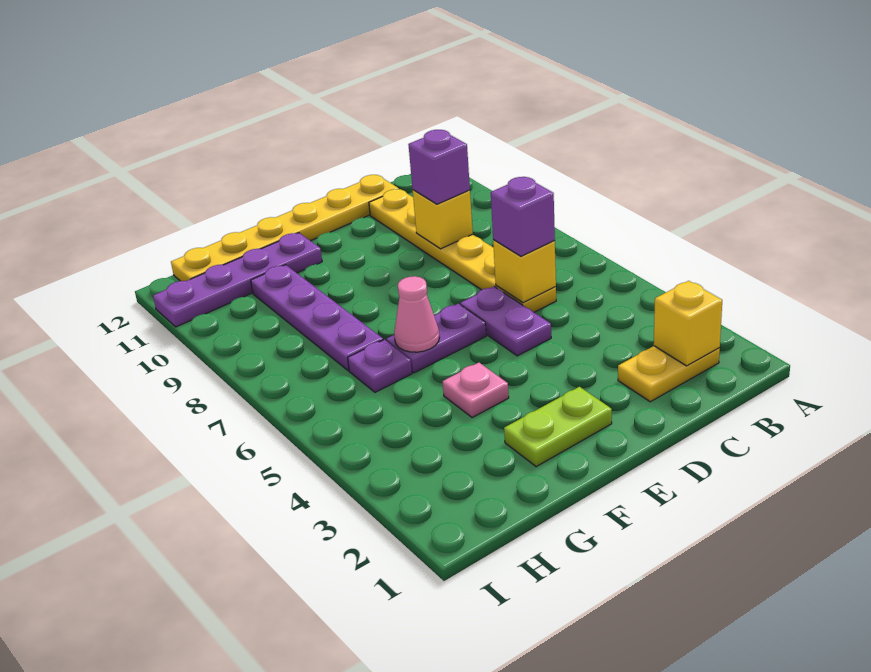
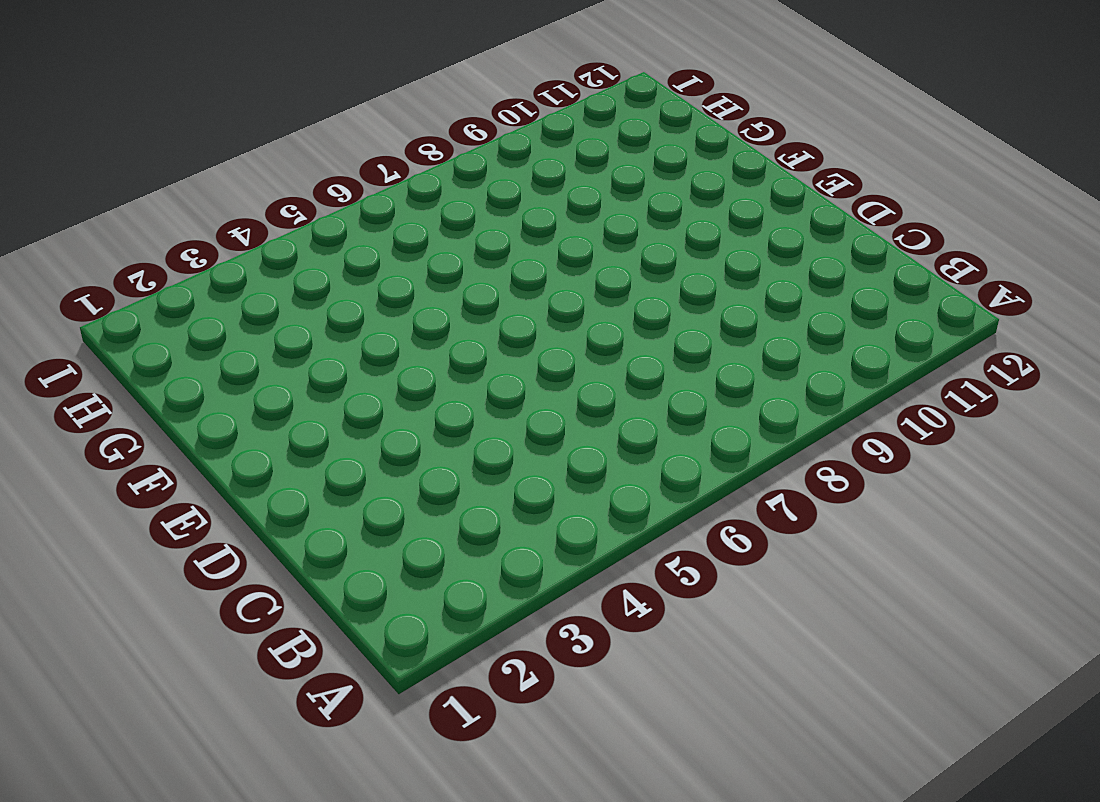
none -> yellow 1x2 plate [618,346,720,402]
none -> yellow 1x6 plate [369,189,556,312]
none -> yellow 1x6 plate [171,175,399,281]

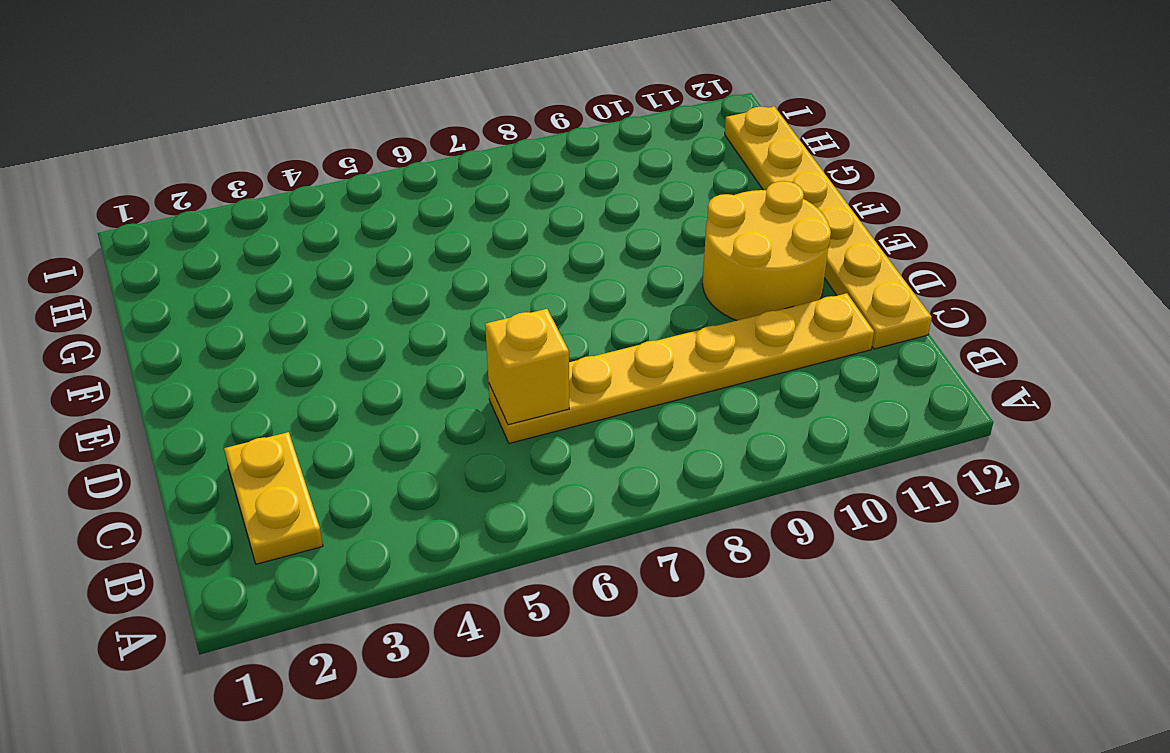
yellow 2x2 round brick [703,181,831,320] -> none
none -> purple 1x2 plate [460,287,551,356]
none -> lime 1x2 plate [504,387,612,467]
none -> purple 1x2 plate [386,304,486,373]

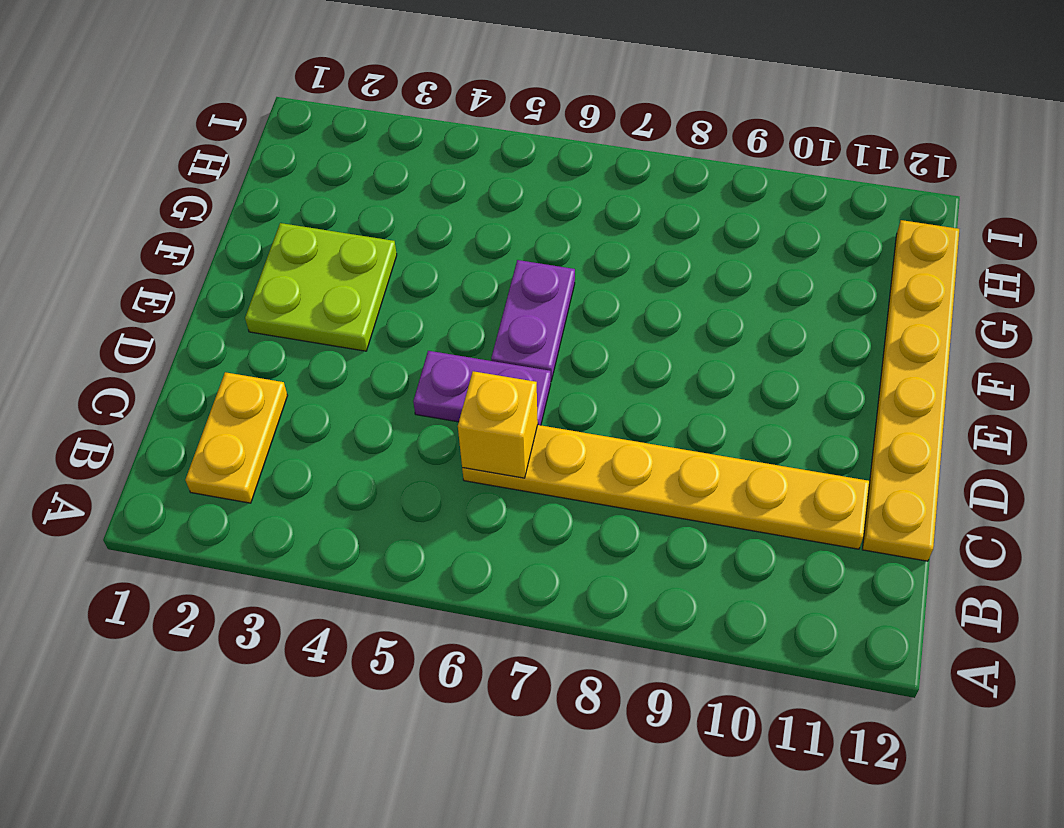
lime 2x2 plate [245,223,397,351] -> lime 1x2 plate [504,387,612,467]
none -> pink 1x1 plate [443,363,509,418]
none -> purple 1x4 plate [153,233,322,327]
none -> purple 1x1 plate [348,340,412,392]

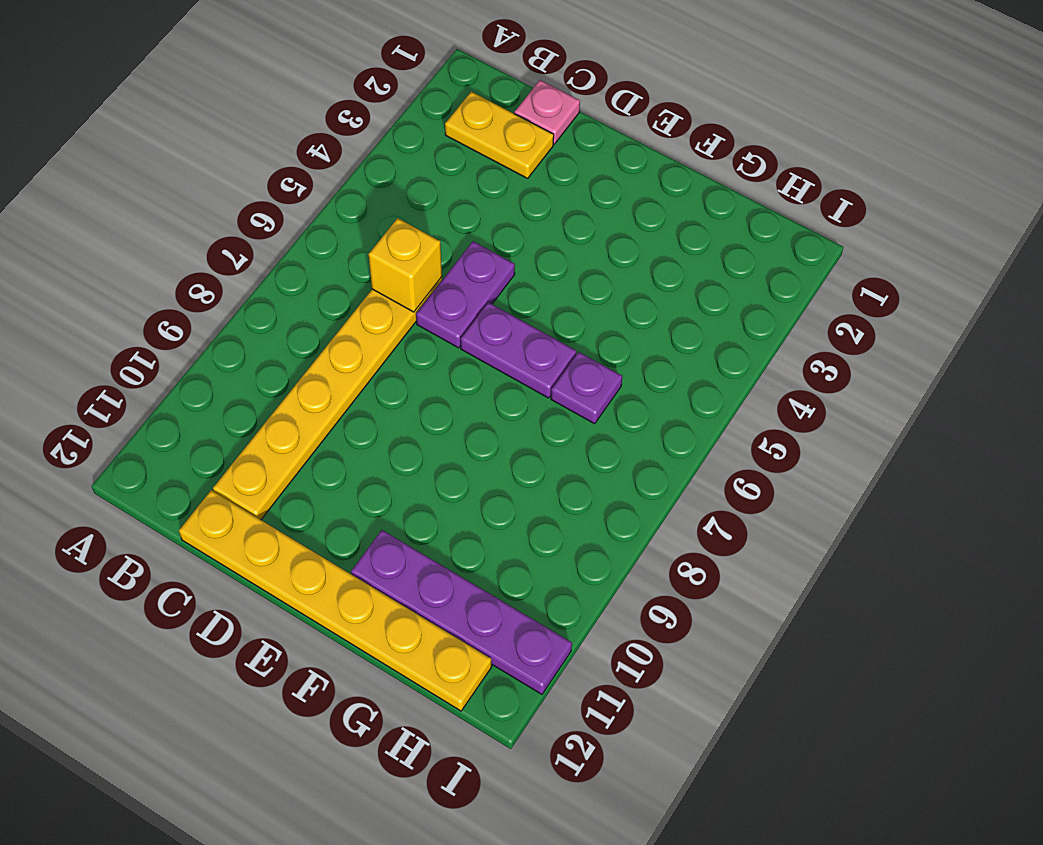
pink 1x1 plate [514,80,580,144] -> pink 1x1 plate moved to [443,363,509,418]
none -> lime 1x2 plate [504,387,612,467]
none -> purple 1x4 plate [251,265,383,371]
none -> yellow 1x1 brick [654,281,722,366]

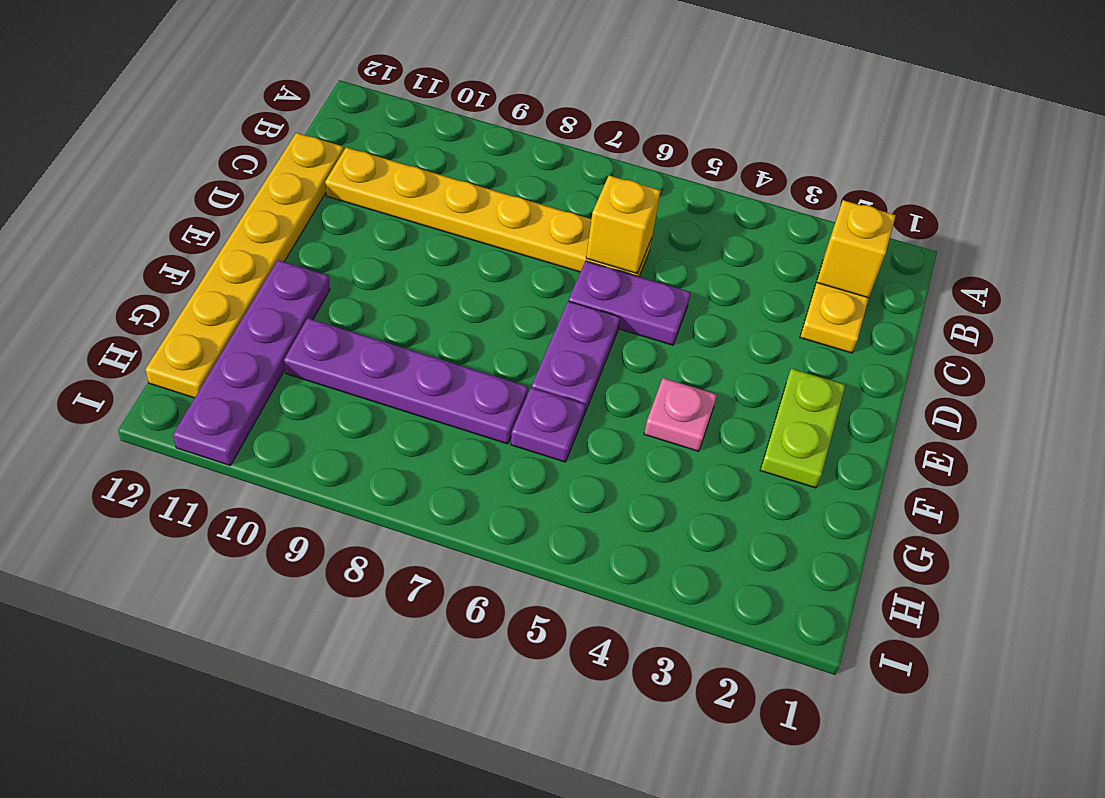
none -> yellow 1x1 brick [413,190,473,249]
none -> pink 1x1 cone [394,276,439,352]
none -> purple 1x1 brick [491,177,555,256]

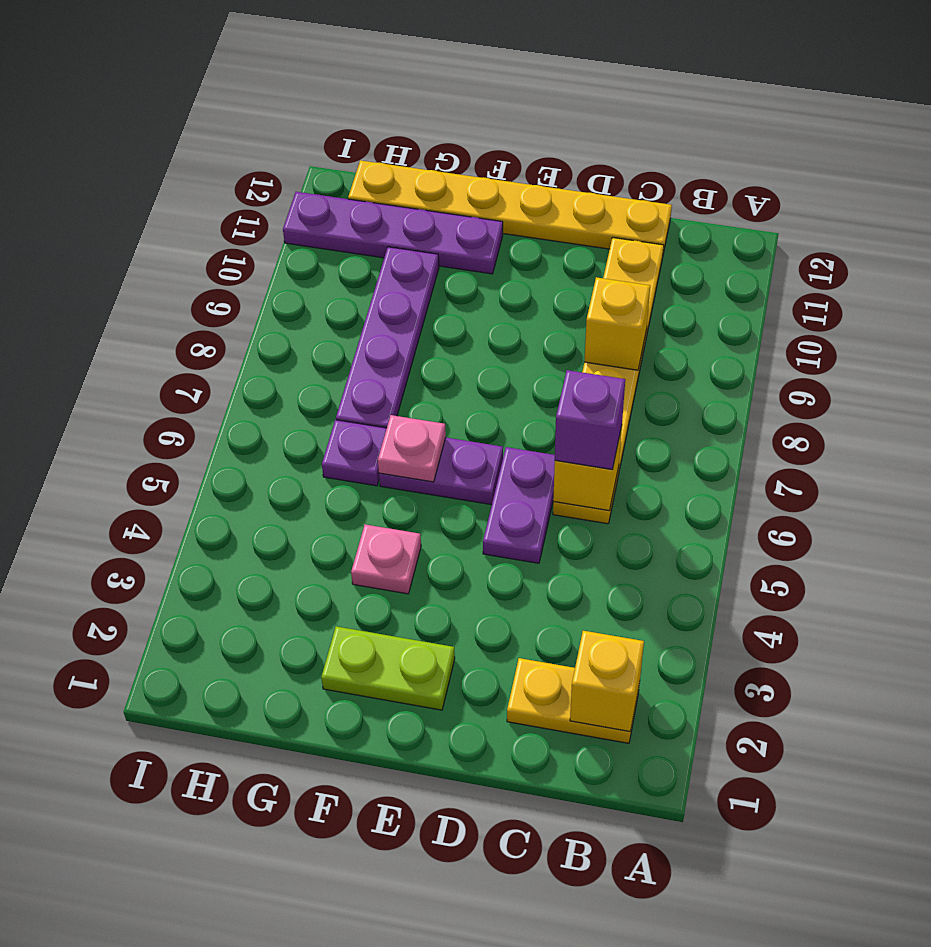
pink 1x1 plate [378,415,446,482] -> pink 1x1 cone [394,276,439,352]
none -> purple 1x1 brick [408,130,470,204]

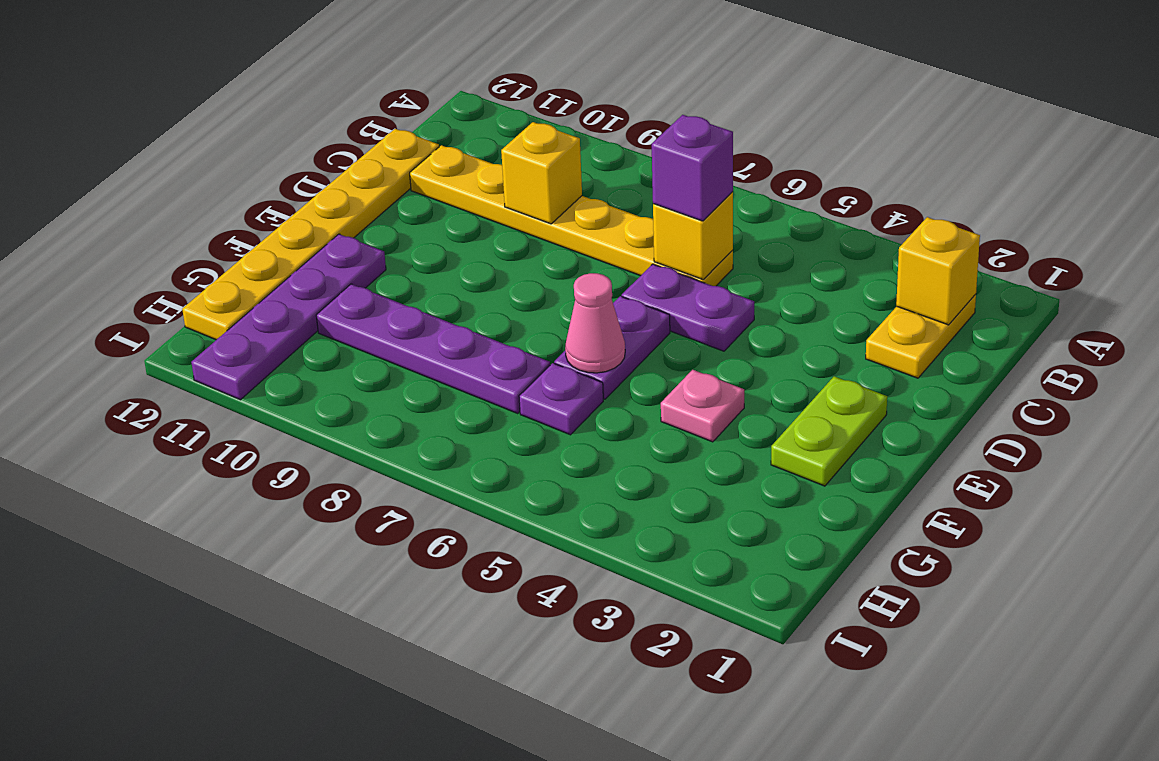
none -> purple 1x1 brick [408,130,470,204]

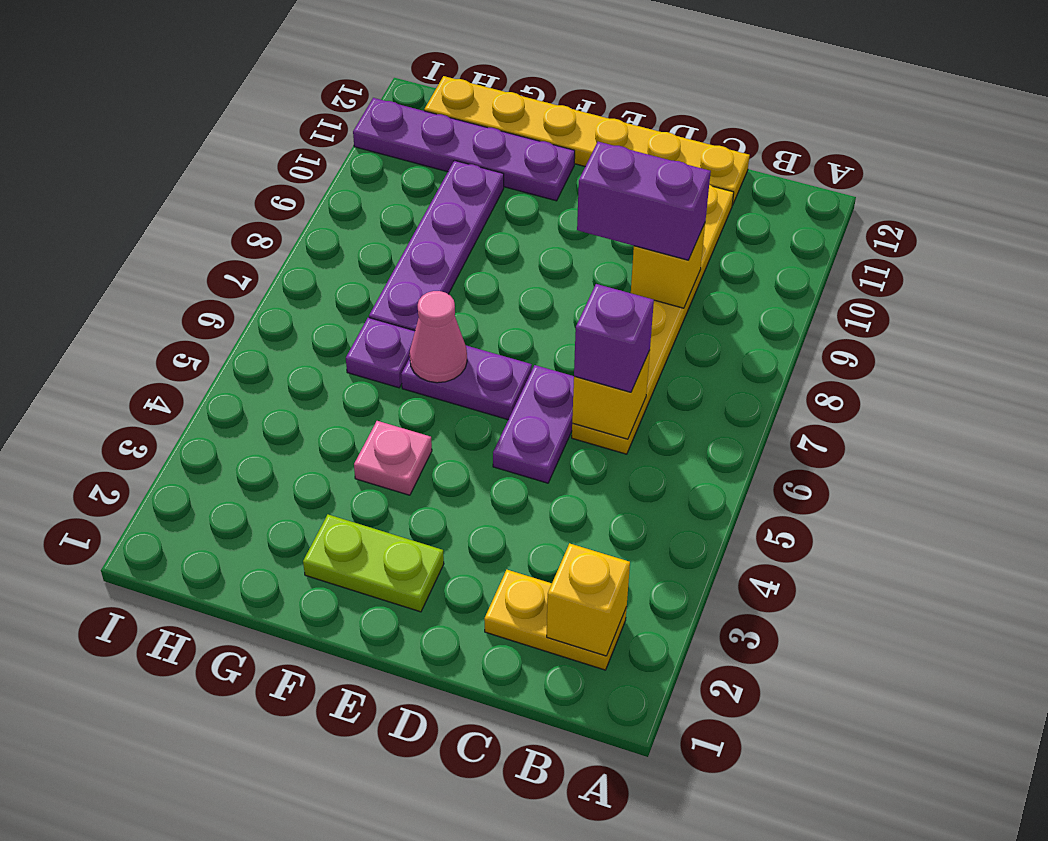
purple 1x2 brick [577,142,711,260] -> purple 1x1 brick [408,130,470,204]

